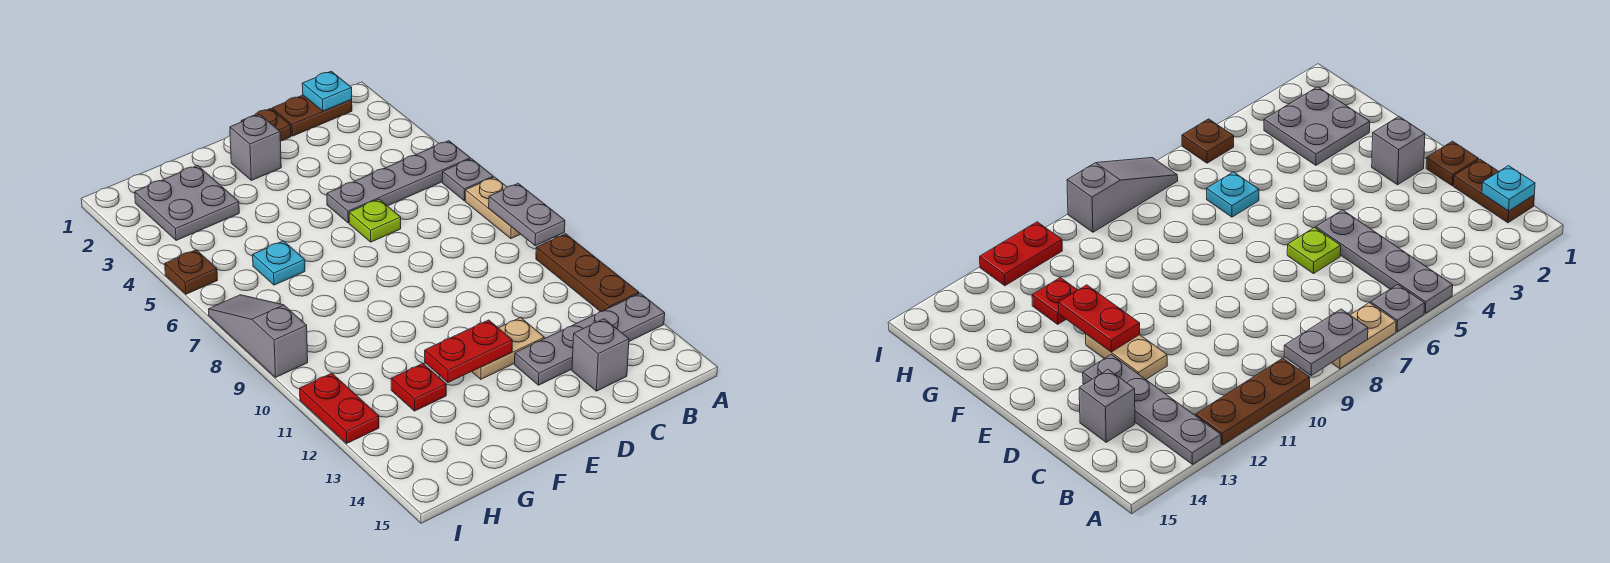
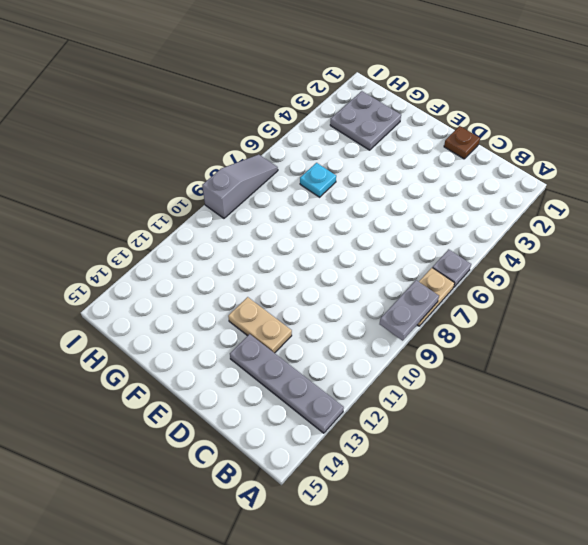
none -> grey 1x4 plate [327,141,470,223]
none -> brown 1x3 plate [536,234,639,312]
none -> brown 1x2 plate [272,95,352,136]

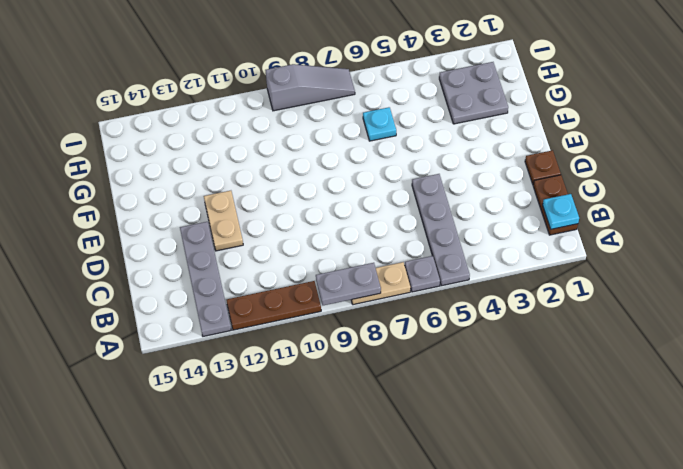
none -> grey 1x1 brick [572,319,629,391]
none -> lime 1x1 plate [349,199,401,242]
none -> grey 1x1 brick [230,115,281,180]

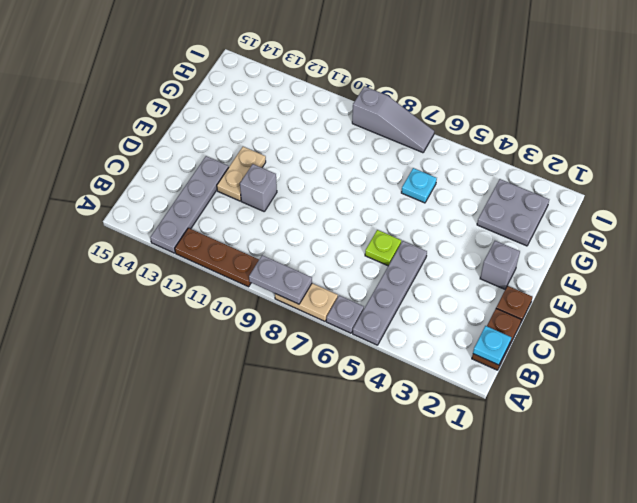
grey 1x1 brick [240,164,277,211] -> grey 1x1 brick moved to [572,319,629,391]
none -> red 1x1 plate [391,363,446,411]
none -> brown 1x1 plate [165,250,218,294]
none -> red 1x2 plate [300,373,379,443]

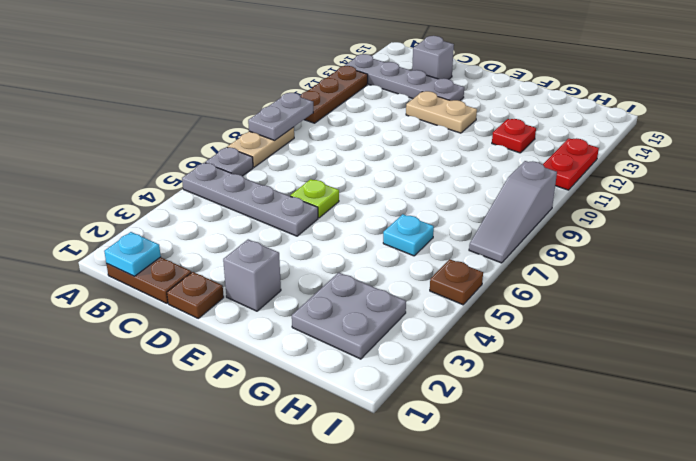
none -> red 1x2 plate [425,320,512,382]

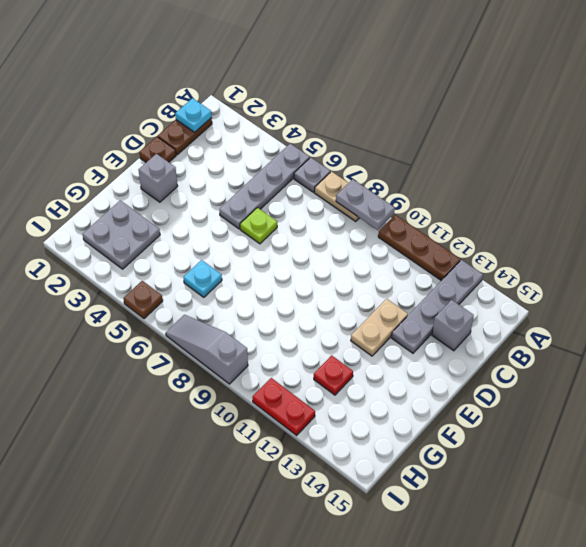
none -> red 1x2 plate [425,320,512,382]

